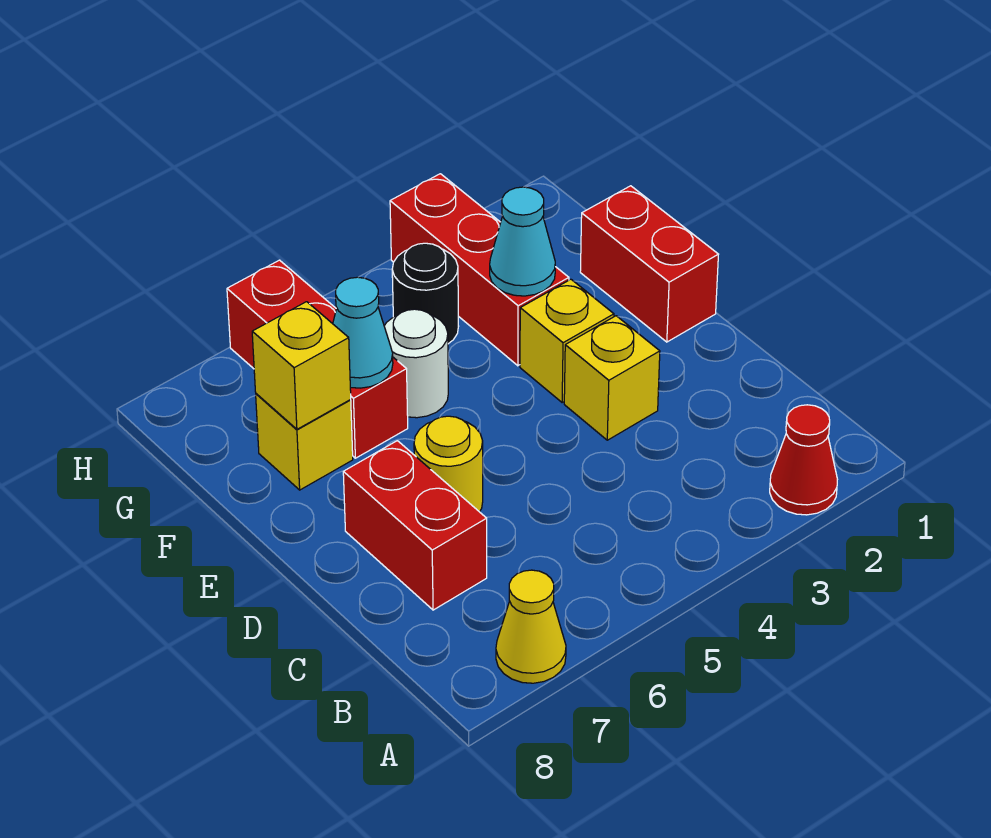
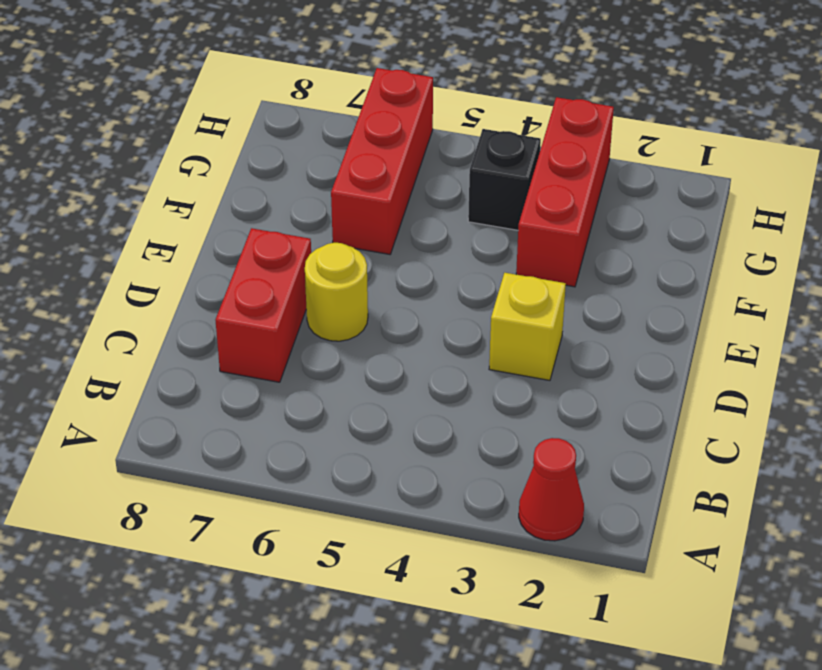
black 1x1 brick [468,129,541,230] -> black 1x1 round brick [392,243,459,344]
none -> yellow 1x1 cone [496,570,566,683]
none -> red 1x2 brick [580,186,718,342]
none -> yellow 1x1 brick [520,279,614,402]

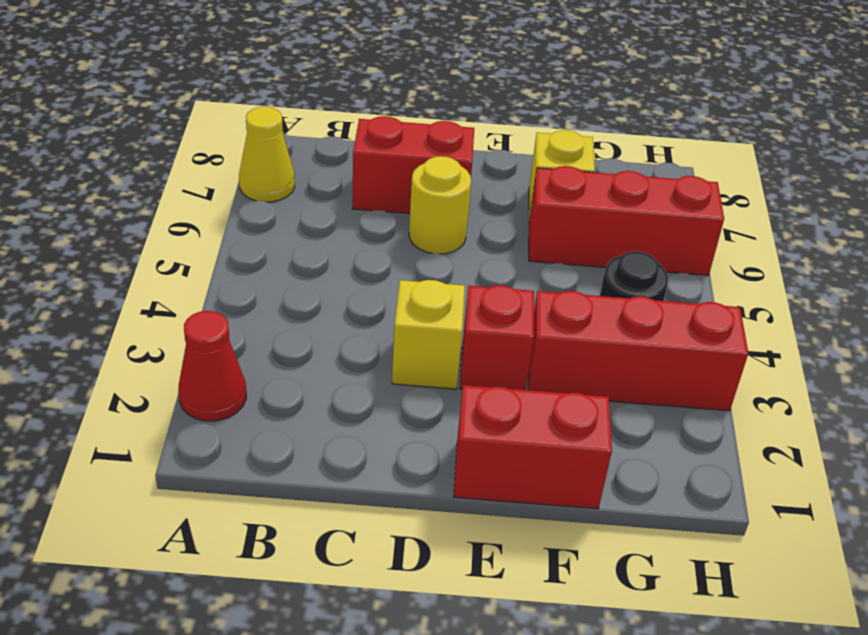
red 1x1 brick [460,285,534,390] -> yellow 1x1 brick [520,279,614,402]
none -> white 1x1 round brick [384,309,448,418]
none -> cyan 1x1 cone [490,187,555,296]
none -> cyan 1x1 cone [333,277,393,388]

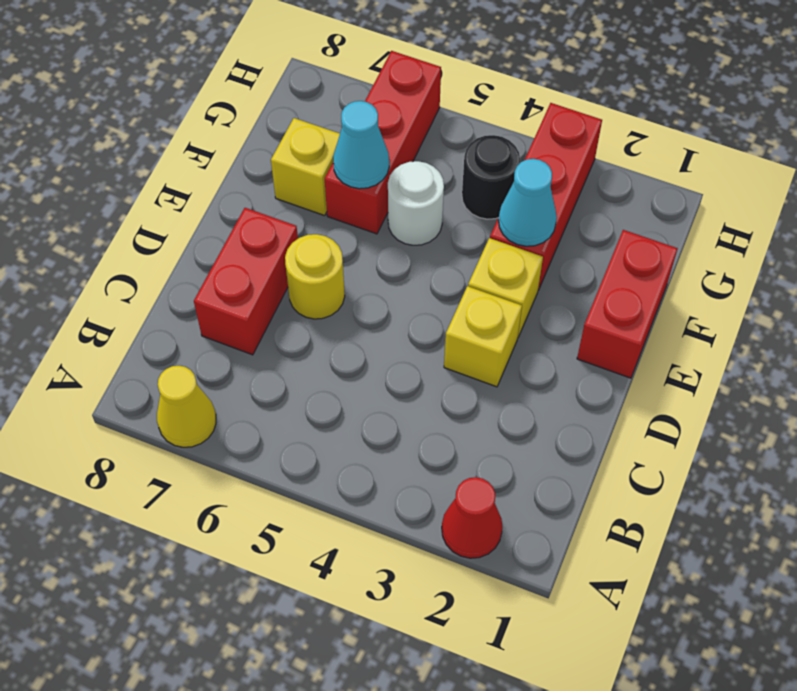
none -> yellow 1x1 brick [252,302,351,429]

